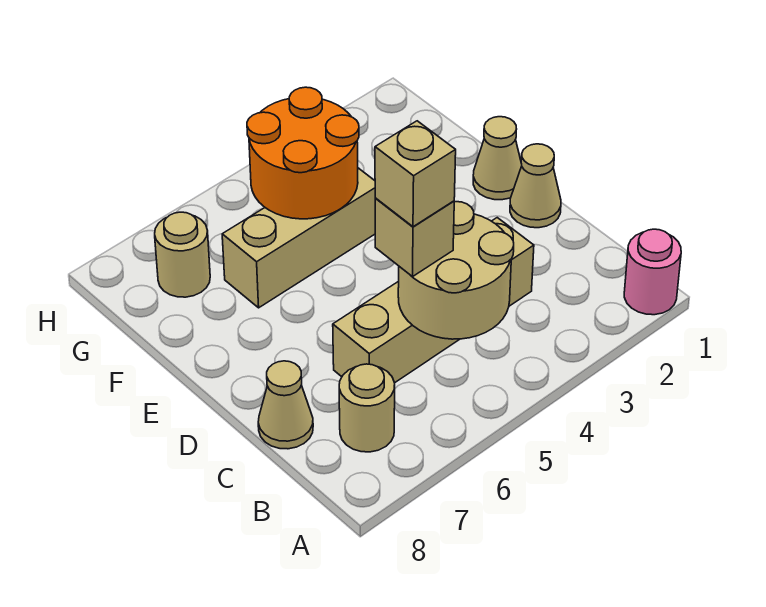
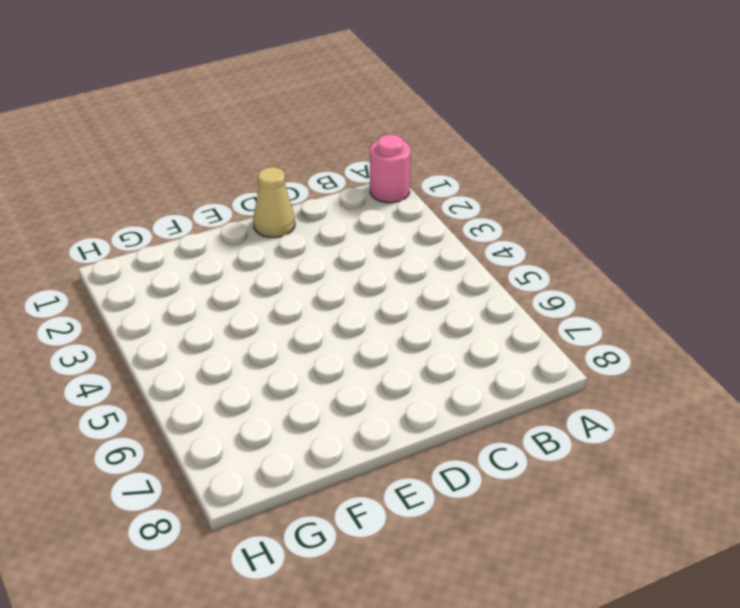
none -> tan 1x1 round brick [339,364,395,452]
none -> tan 1x4 brick [333,218,534,383]
none -> tan 1x1 cone [258,361,313,449]

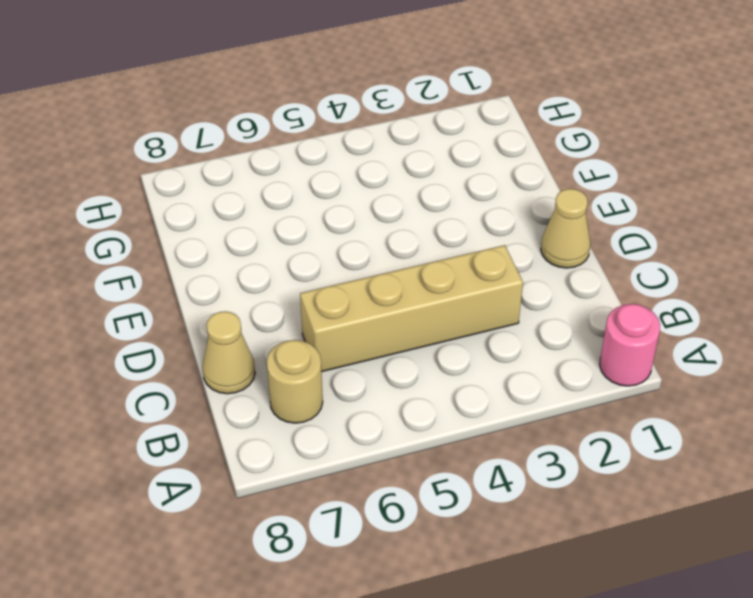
none -> tan 1x1 cone [473,117,522,200]
none -> tan 1x3 brick [222,168,375,308]
none -> tan 1x1 round brick [155,212,210,297]

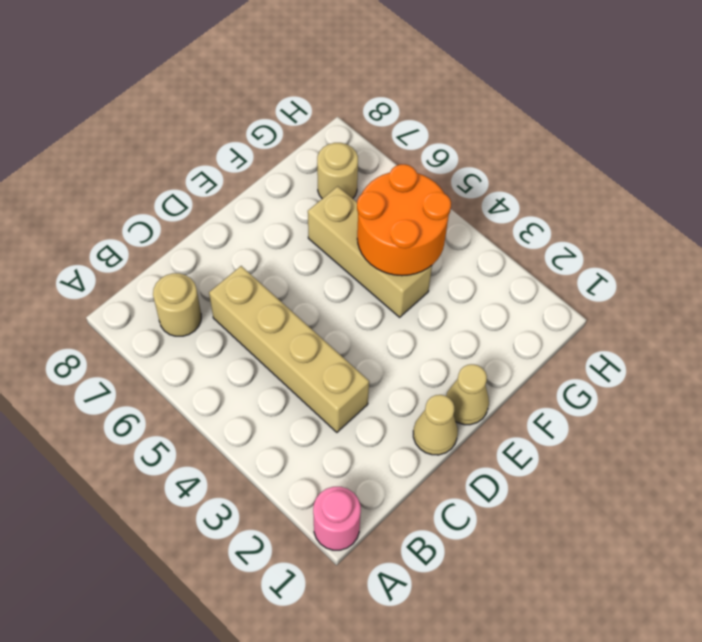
none -> tan 1x1 cone [258,361,313,449]
none -> tan 2x2 round brick [398,202,514,339]
none -> tan 1x1 brick [375,198,454,277]

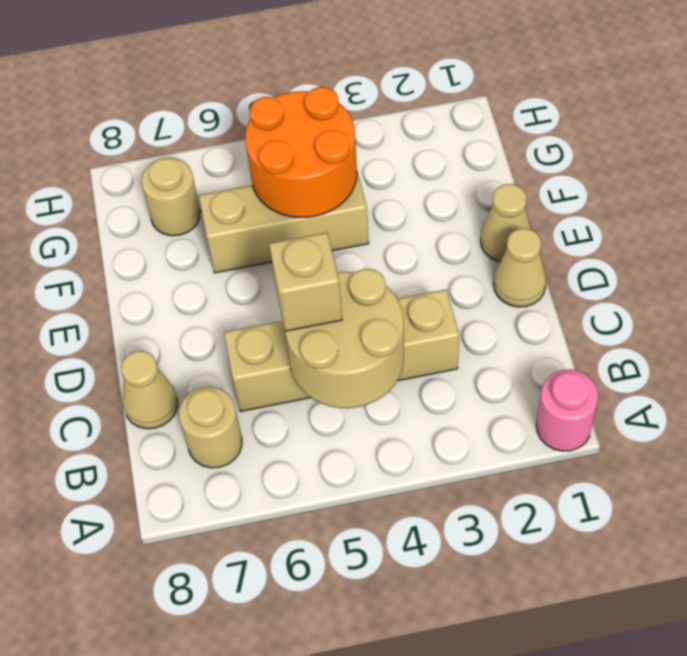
none -> tan 1x1 brick [375,121,456,227]

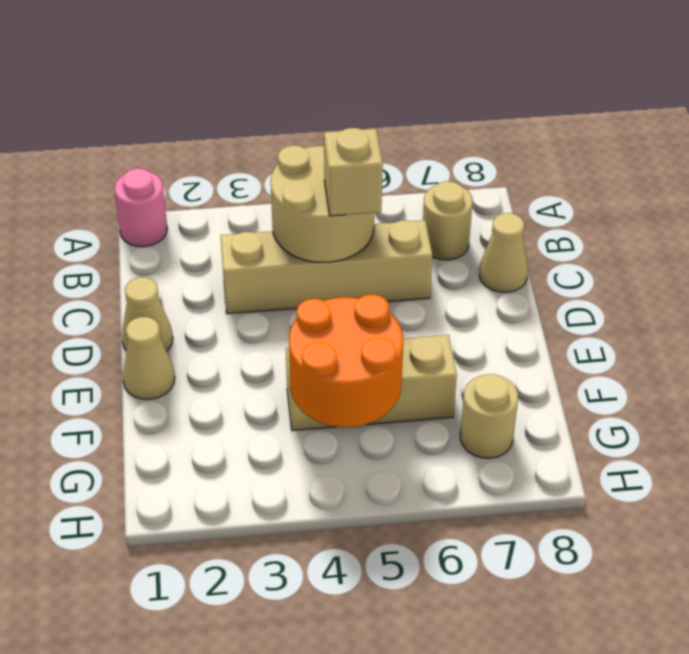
none -> tan 1x1 brick [375,121,456,227]

